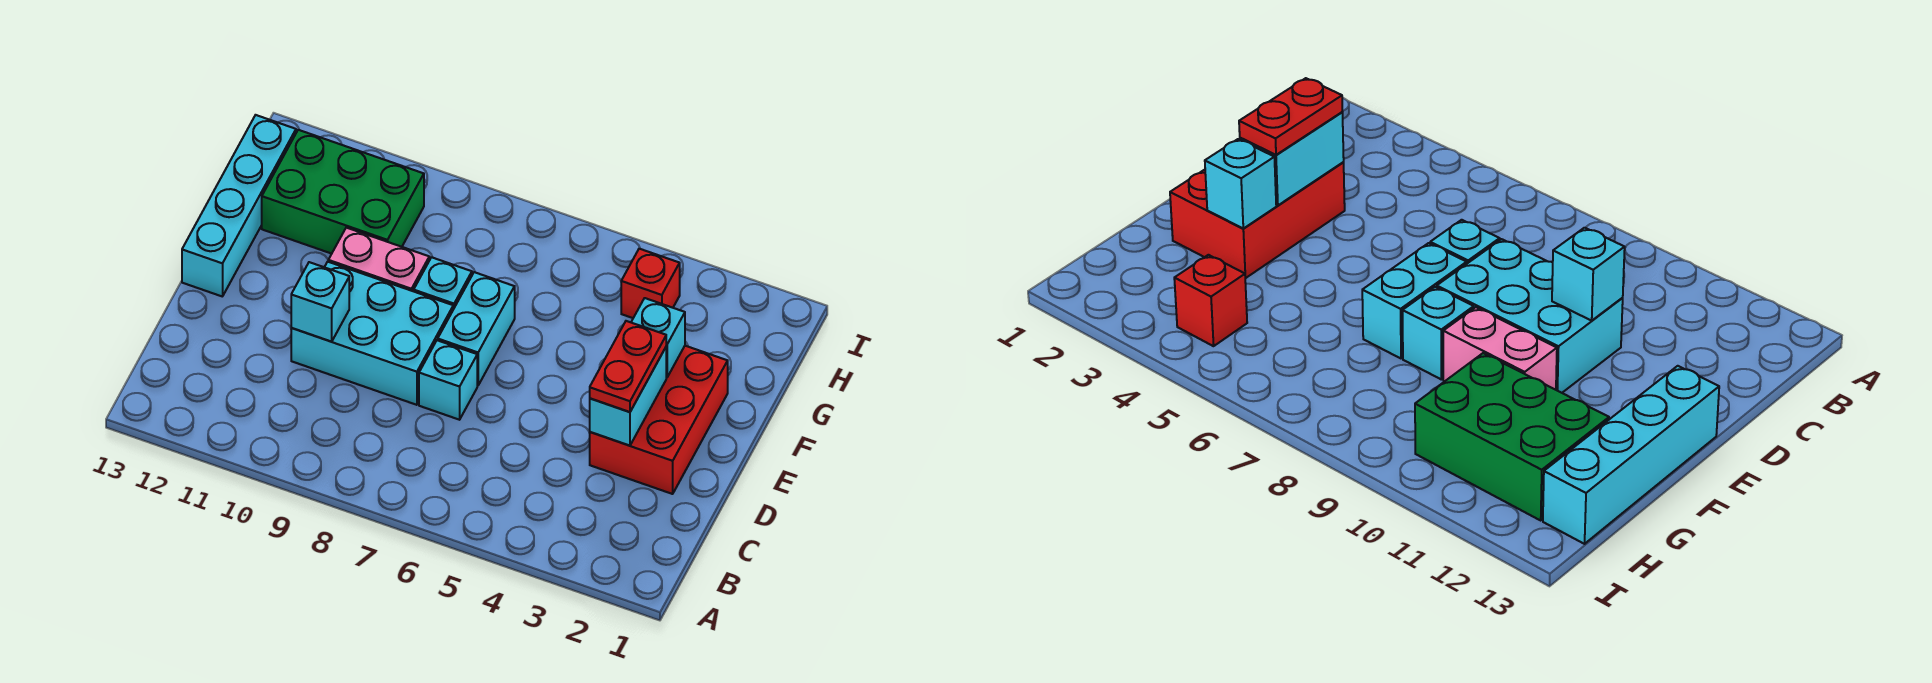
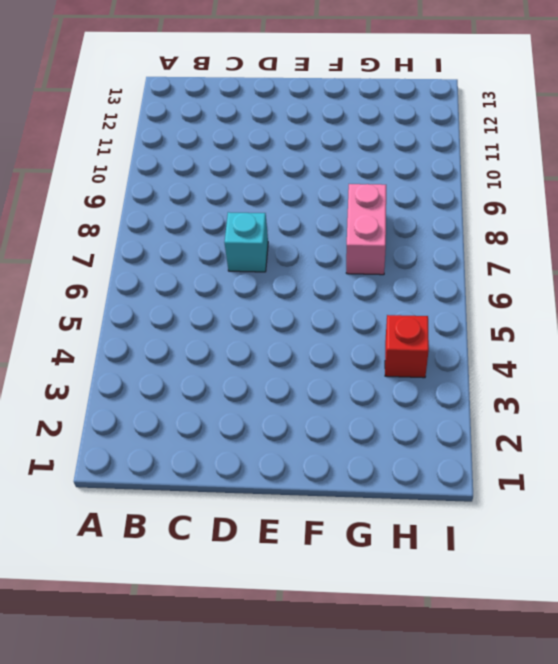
pink 1x2 brick [346,184,386,275] -> pink 1x2 brick moved to [328,228,429,291]
none -> red 2x3 brick [590,346,728,494]
none -> cyan 2x3 brick [291,262,453,405]
none -> cyan 1x2 brick [438,272,515,386]

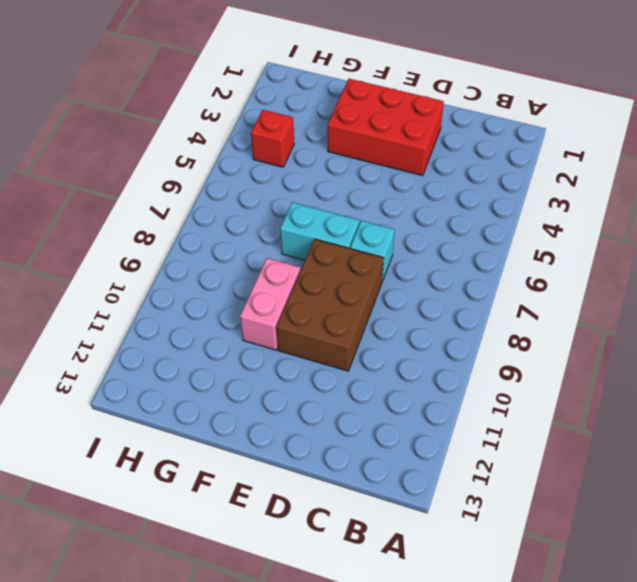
brown 2x3 brick [276,239,384,371] -> cyan 2x3 brick [291,262,453,405]
none -> cyan 1x4 brick [182,115,296,296]
none -> cyan 1x1 brick [414,257,472,309]
none -> green 2x3 brick [262,130,424,254]

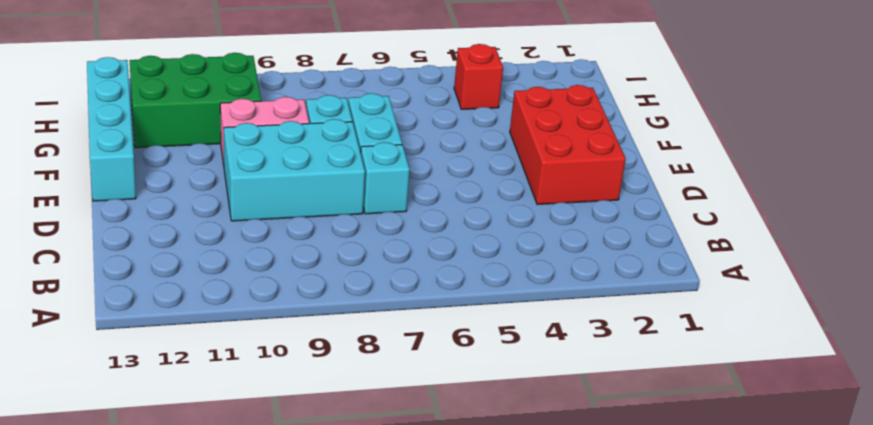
none -> cyan 1x2 brick [590,347,666,446]
none -> cyan 1x1 brick [291,262,349,342]
none -> cyan 1x1 brick [631,298,685,377]

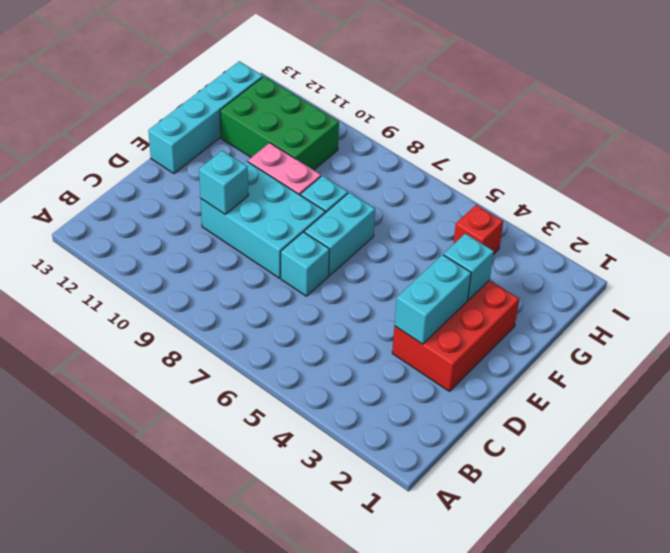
none -> red 1x2 plate [590,321,666,412]

